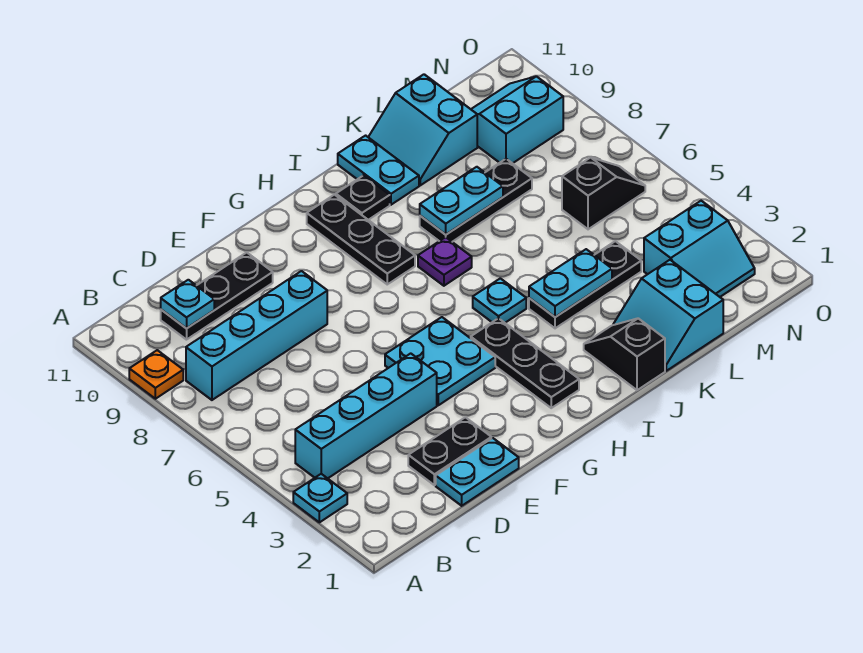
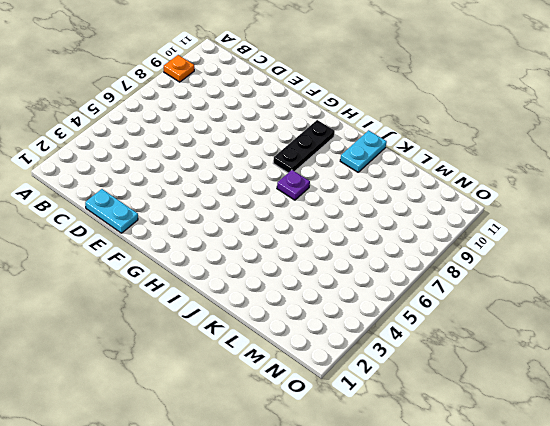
none -> cyan 1x1 plate [293,474,347,522]
none -> cyan 1x4 brick [295,353,437,478]
none -> cyan 1x4 brick [186,271,327,400]

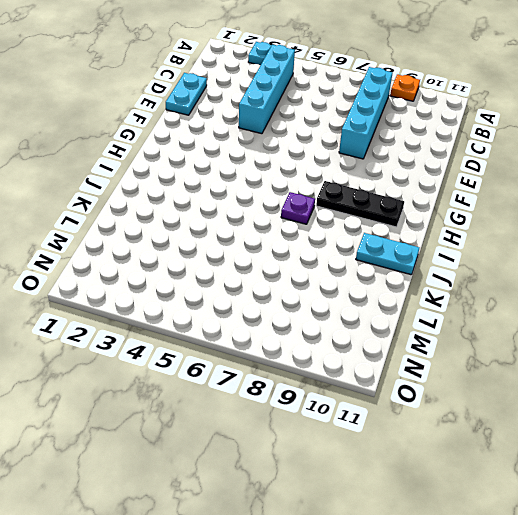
none -> black 1x3 plate [161,253,273,340]
none -> black 1x2 plate [408,417,491,485]
none -> cyan 2x2 plate [385,317,495,405]

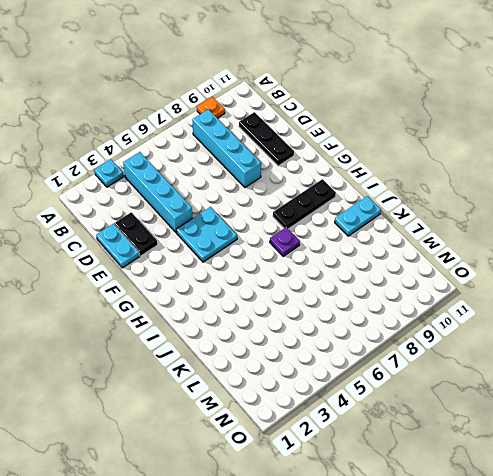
none -> black 1x3 plate [471,318,579,408]
none -> cyan 1x1 plate [473,278,526,323]
none -> black 1x1 plate [336,175,390,220]

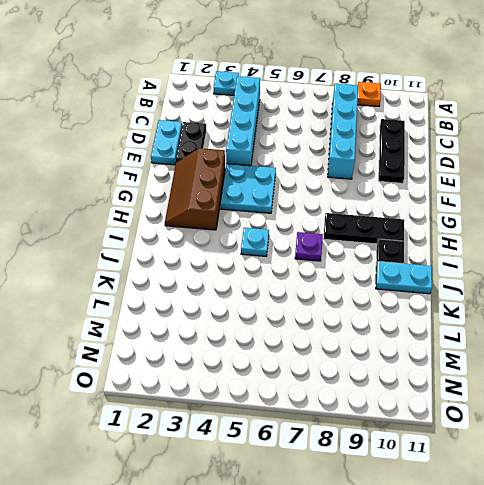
brown 2x3 slope [165,148,225,230] -> black 1x3 plate [471,318,579,408]
none -> black 1x2 slope [584,318,665,390]
none -> black 1x3 plate [529,241,641,328]
none -> black 1x3 plate [420,159,532,242]

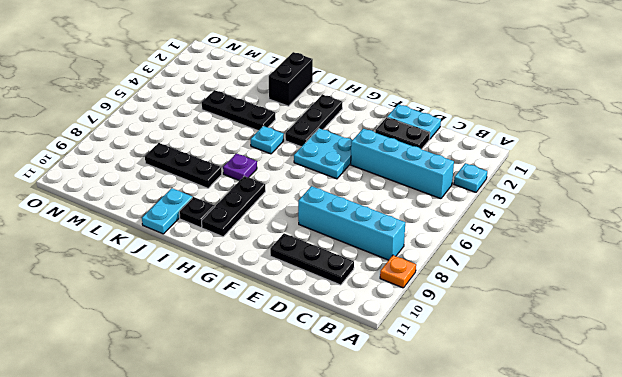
black 1x2 brick [269,52,313,106] -> black 1x2 slope [584,318,665,390]
none -> cyan 2x2 slope [613,260,723,371]
none -> cyan 2x2 slope [368,74,477,185]
none -> cyan 2x2 slope [644,201,755,297]

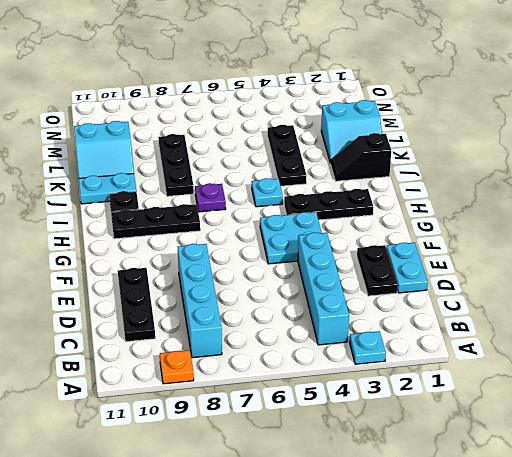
none -> cyan 2x2 slope [644,201,755,297]
none -> black 1x2 slope [562,157,645,229]
none -> cyan 2x2 slope [471,76,563,163]

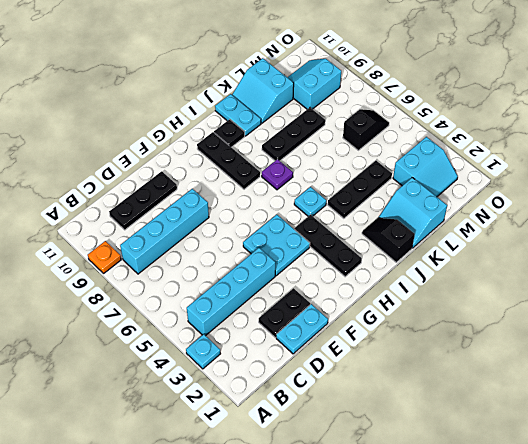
none -> cyan 1x1 plate [161,280,214,328]
none -> cyan 1x2 plate [529,249,612,317]
none -> cyan 1x2 plate [420,167,503,235]

